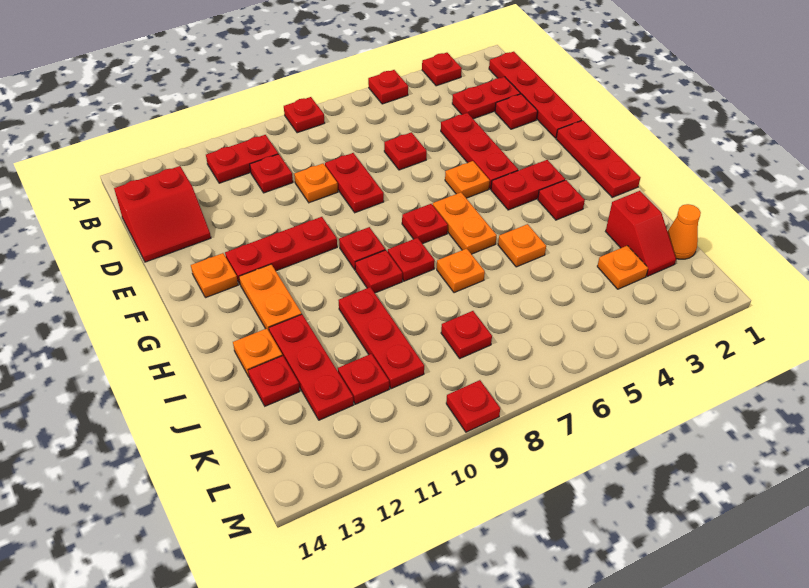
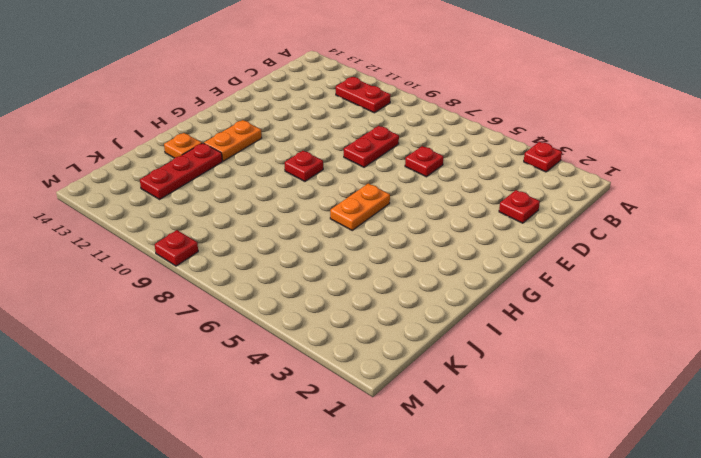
none -> red 1x1 plate [368,70,408,104]
none -> red 1x1 plate [284,97,325,133]
none -> red 1x4 plate [489,52,582,138]
none -> red 1x2 plate [452,77,520,119]

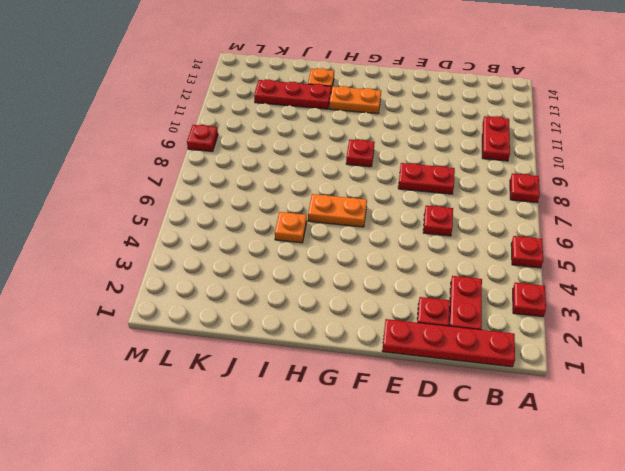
none -> red 1x1 plate [250,154,293,193]
none -> red 2x2 slope [114,166,211,262]
none -> red 1x3 plate [441,113,518,189]
none -> orange 1x1 plate [294,164,338,203]

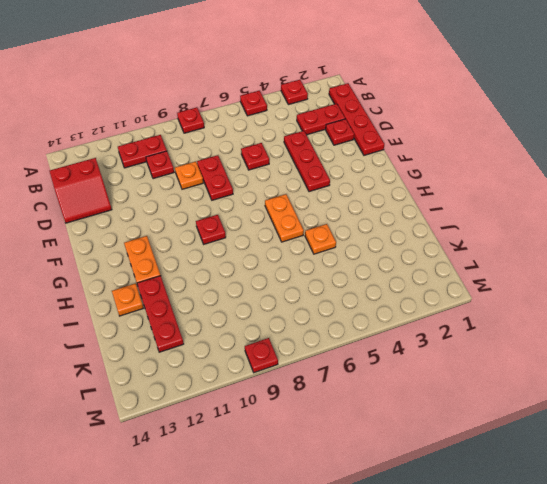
none -> red 1x3 plate [556,120,640,197]
none -> orange 1x1 plate [445,161,490,198]
none -> red 1x3 plate [225,217,337,284]
none -> orange 1x1 plate [191,253,238,298]

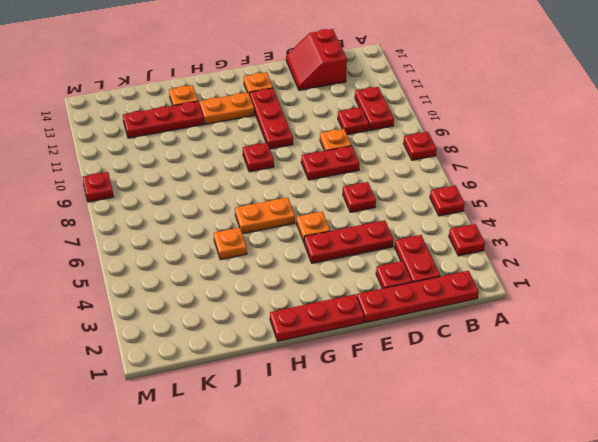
none -> red 1x2 plate [491,160,565,210]
none -> red 1x1 plate [402,204,448,244]
none -> red 1x1 plate [538,180,585,220]
none -> red 1x1 plate [388,238,435,281]

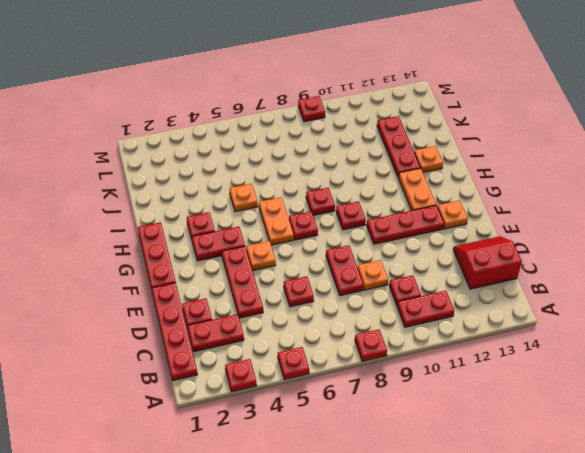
none -> red 1x1 plate [355,250,402,293]
none -> orange 1x1 plate [437,249,485,293]
none -> red 1x3 plate [338,287,424,389]
none -> red 1x2 slope [606,191,676,276]

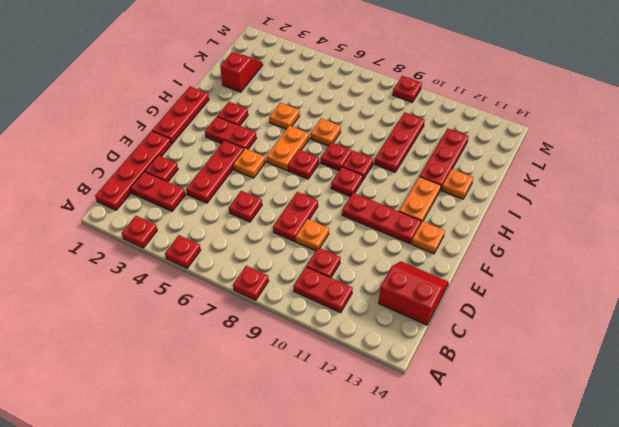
none -> red 1x1 plate [248,356,300,406]
none -> orange 1x1 cone [667,204,701,259]
none -> orange 1x1 plate [597,245,648,289]
none -> red 1x1 plate [441,311,492,358]

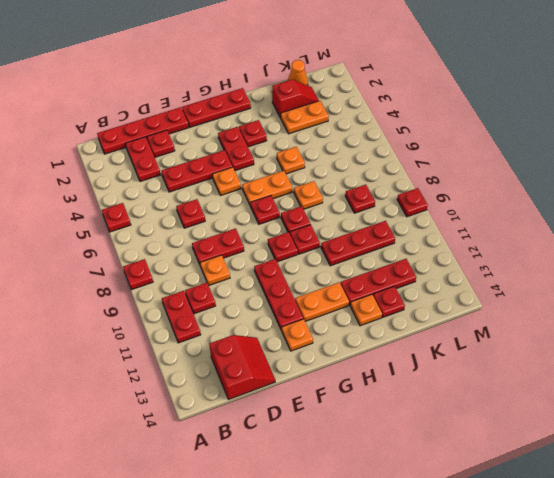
orange 1x2 plate [281,101,329,134] -> orange 1x1 plate [597,245,648,289]
none -> red 1x1 plate [422,53,462,86]
none -> red 1x1 plate [338,354,389,404]

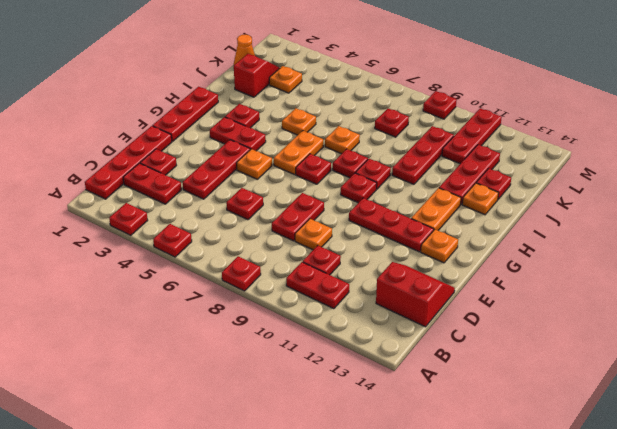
red 1x3 plate [442,108,502,164] -> red 1x1 plate [338,354,389,404]

